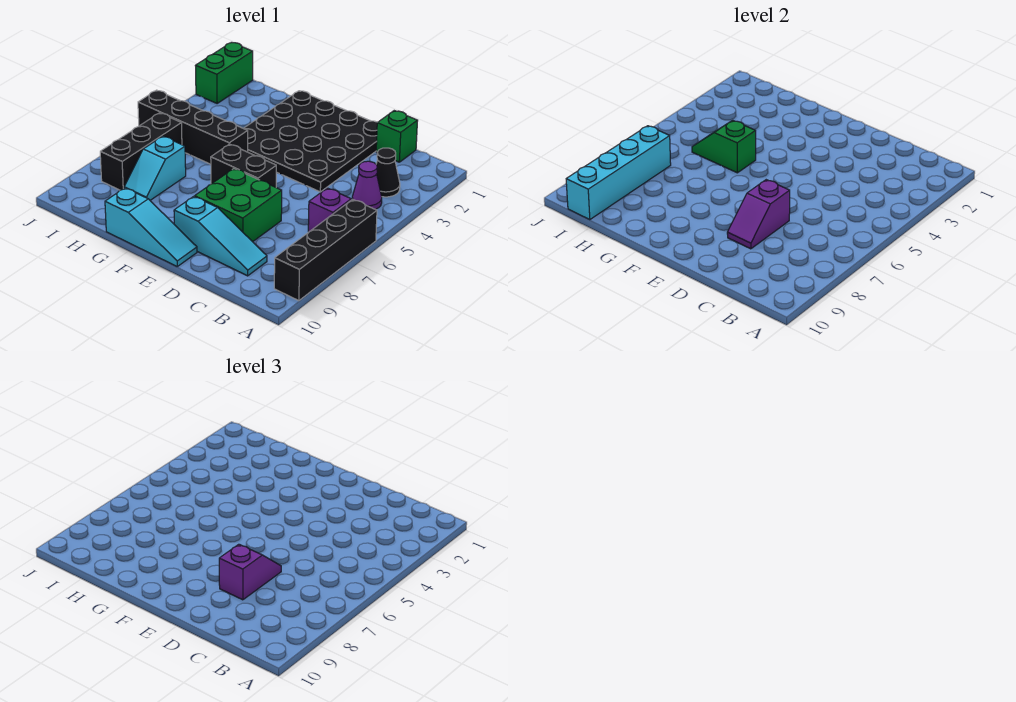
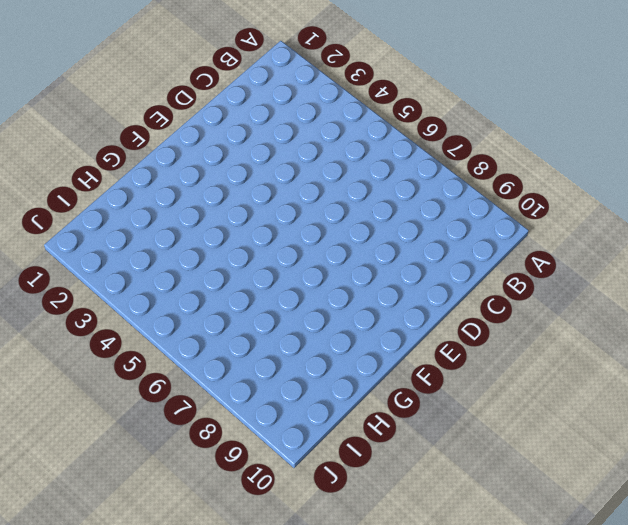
none -> black 1x4 brick [274,199,377,301]
none -> black 1x1 cone [376,148,400,197]
none -> purple 1x1 cone [352,161,382,210]

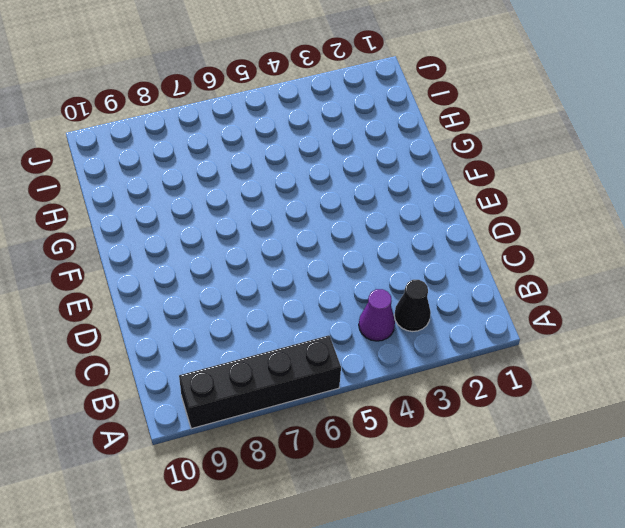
none -> purple 1x1 brick [308,188,351,232]
none -> green 1x1 brick [376,111,418,162]
none -> cyan 1x3 slope [174,196,267,276]

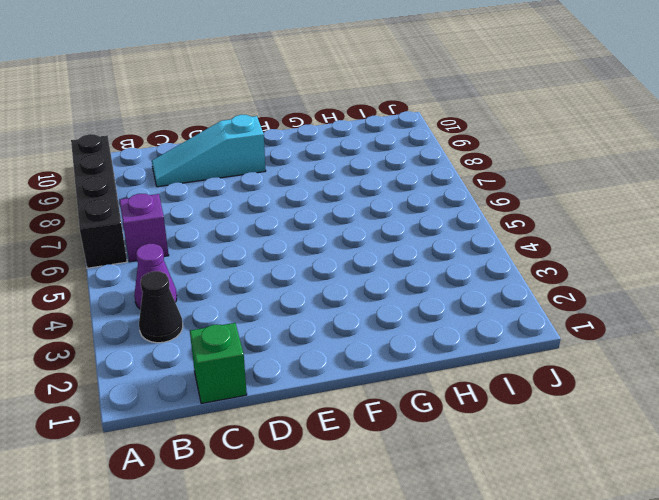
none -> black 4x4 plate [244,91,378,192]
none -> green 2x2 brick [195,169,282,242]
none -> black 1x2 brick [211,144,276,187]

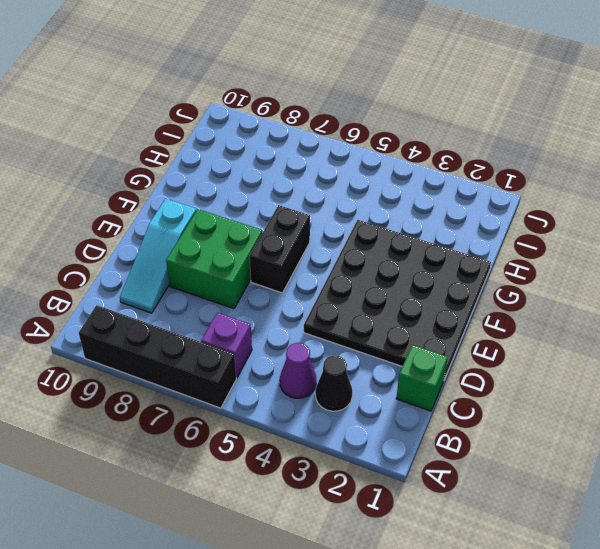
none -> cyan 1x3 slope [105,188,197,266]
none -> black 1x4 brick [138,90,248,164]
none -> cyan 1x2 slope [124,136,186,200]

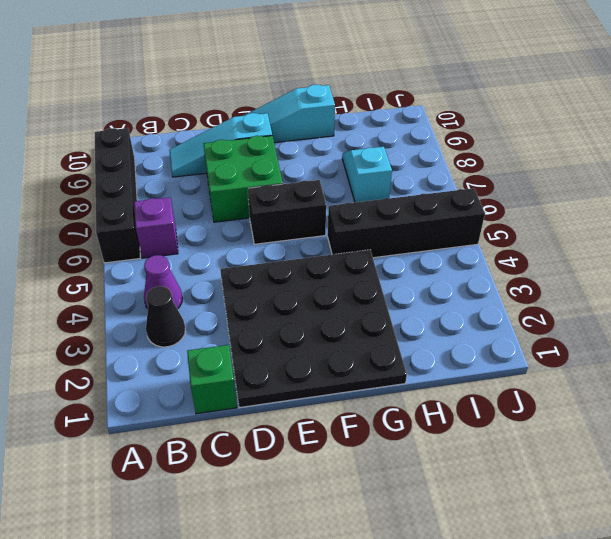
none -> black 1x3 brick [100,113,182,190]
none -> green 1x2 brick [195,42,253,103]
none -> purple 1x2 slope [727,180,790,249]

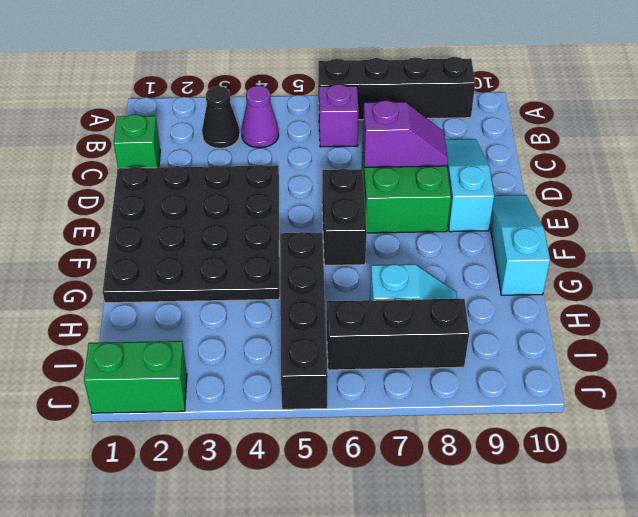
none -> green 1x2 slope [692,120,756,173]
none -> cyan 1x4 brick [566,126,671,220]
none -> purple 1x2 slope [219,544,281,600]

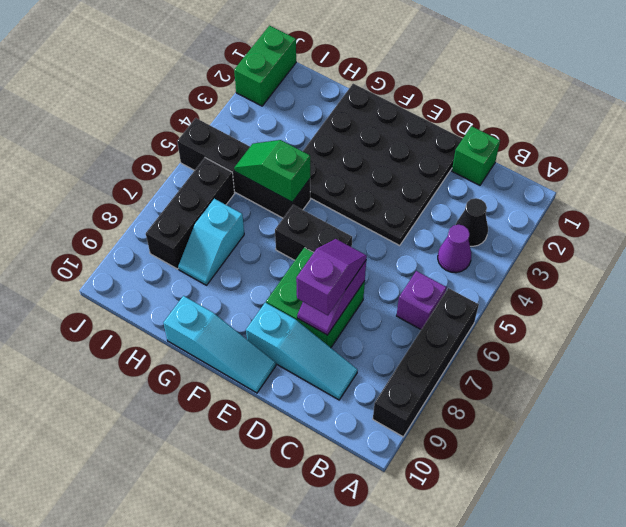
none -> cyan 1x4 brick [566,126,671,220]

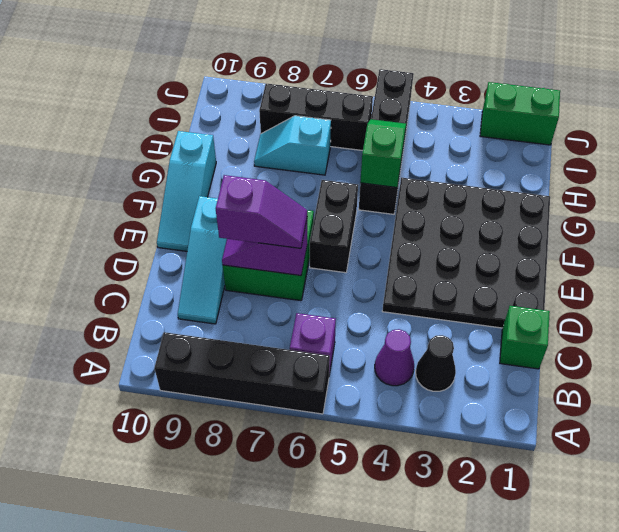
none -> cyan 1x4 brick [566,126,671,220]

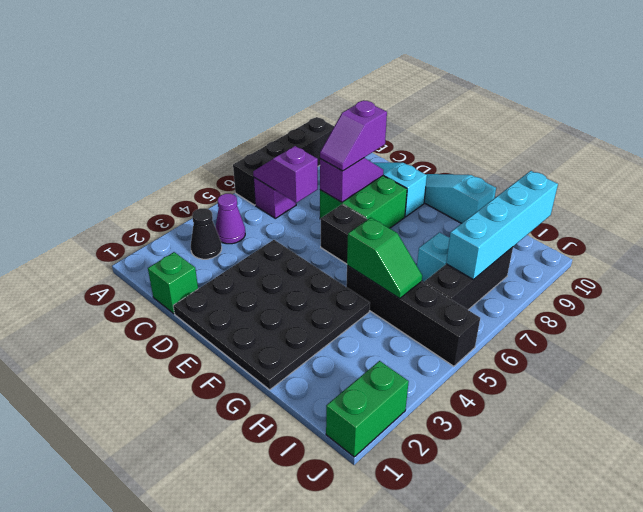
purple 1x2 slope [253,146,318,203] -> none

